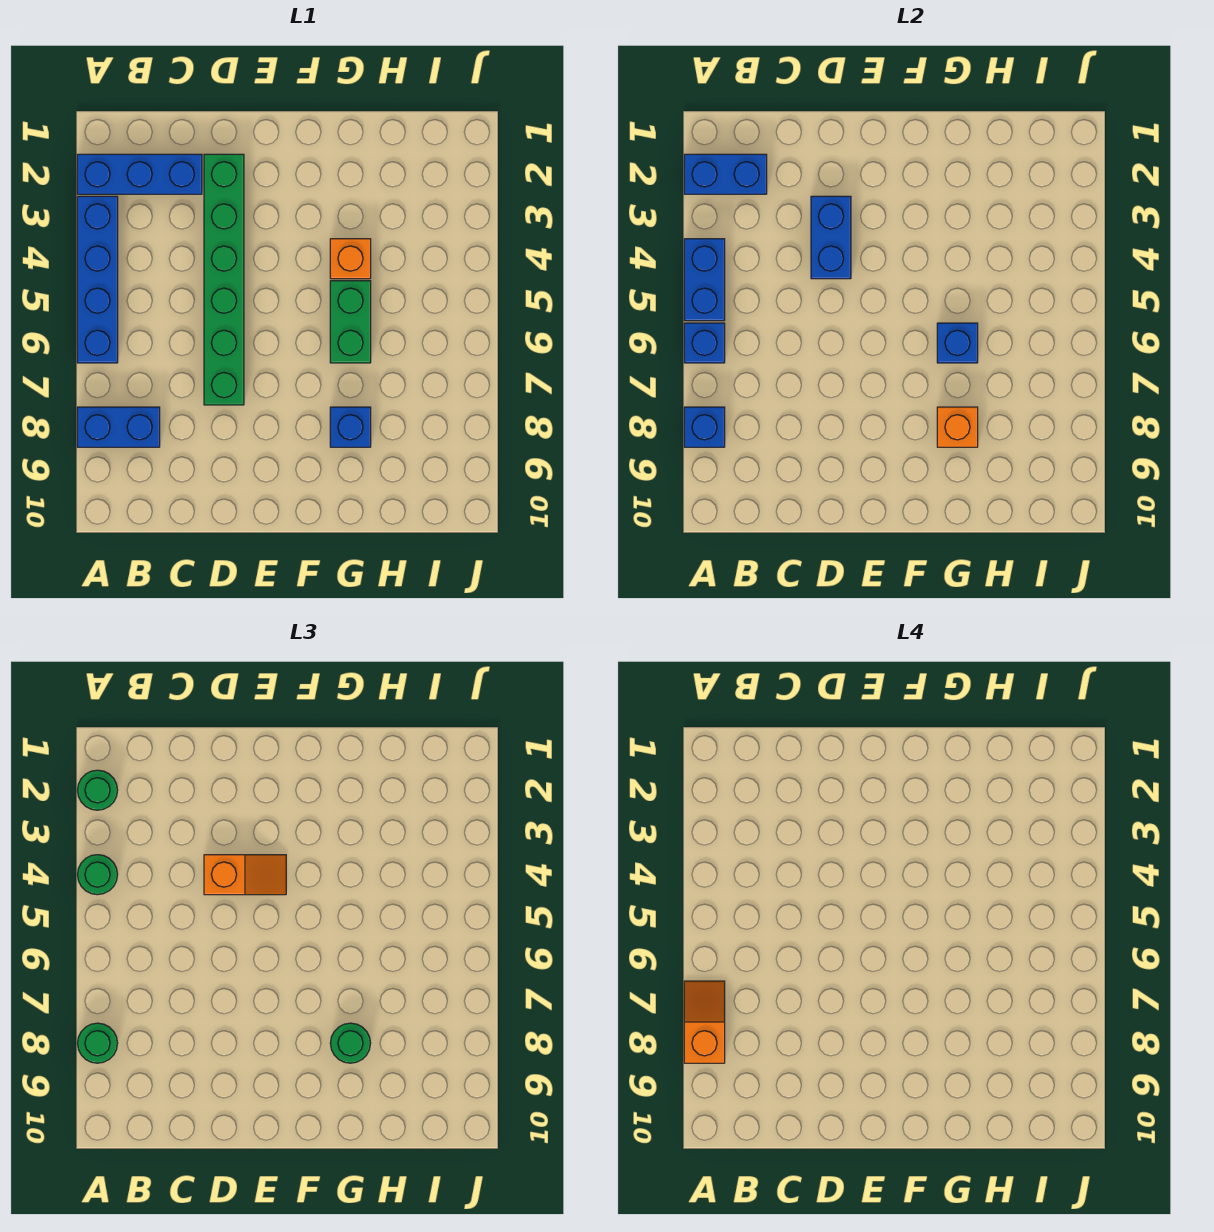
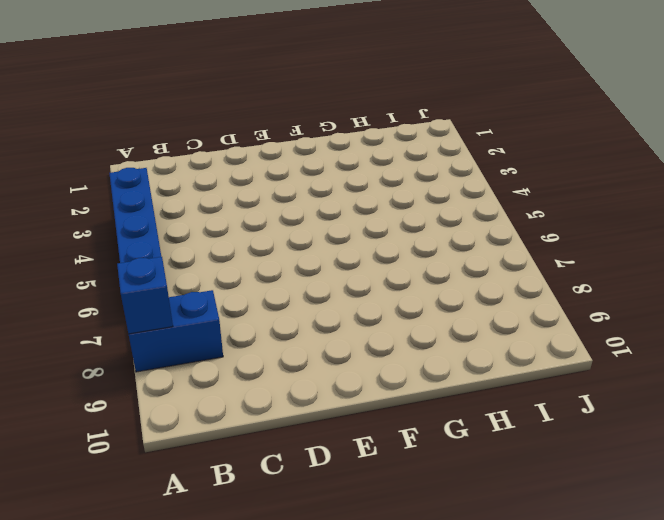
none -> blue 1x3 brick [77,154,202,194]
none -> green 1x6 brick [204,154,244,405]
none -> orange 1x1 brick [330,239,371,279]

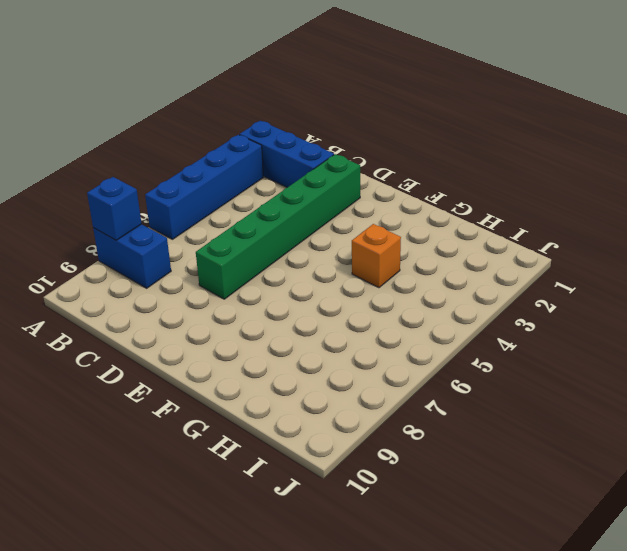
none -> green 1x2 brick [330,281,371,363]
none -> blue 1x1 brick [330,407,371,447]
none -> blue 1x2 brick [684,154,767,194]

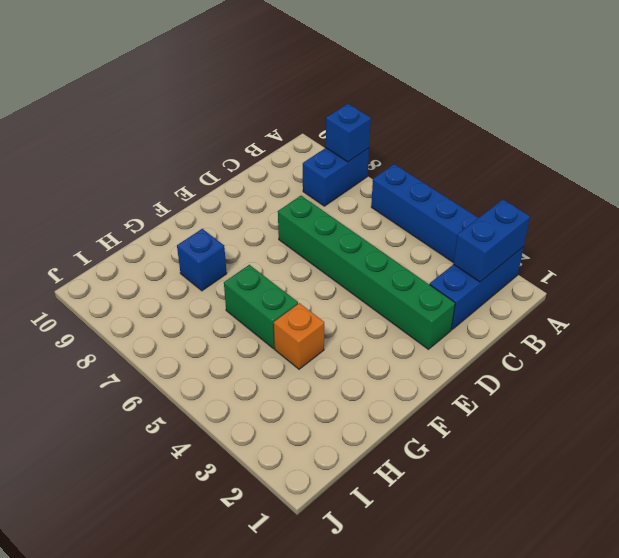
none -> blue 1x2 brick [684,239,725,321]
none -> blue 1x1 brick [684,323,725,363]
none -> blue 1x2 brick [811,196,851,279]

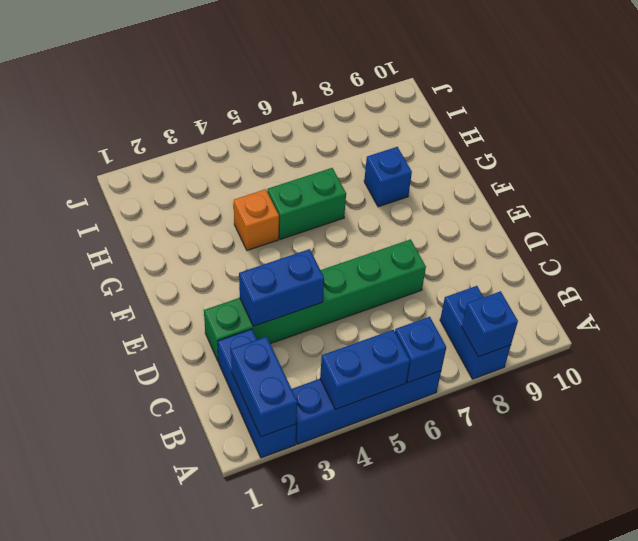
none -> blue 1x1 brick [937,323,978,363]
none -> orange 1x1 brick [937,407,978,447]
none -> green 1x1 round brick [77,770,118,810]

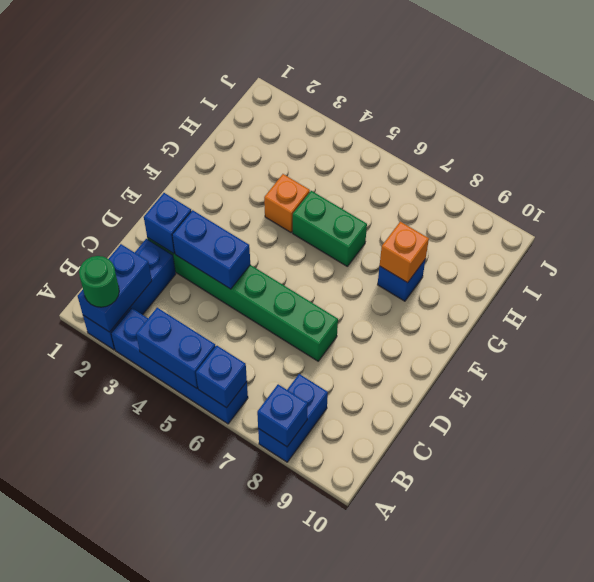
blue 1x1 brick [144,193,191,254] -> blue 1x1 brick moved to [937,323,978,363]
none -> green 1x1 round brick [77,855,118,895]
none -> green 1x1 round brick [77,1023,118,1063]
none -> orange 1x2 slope [204,855,286,895]

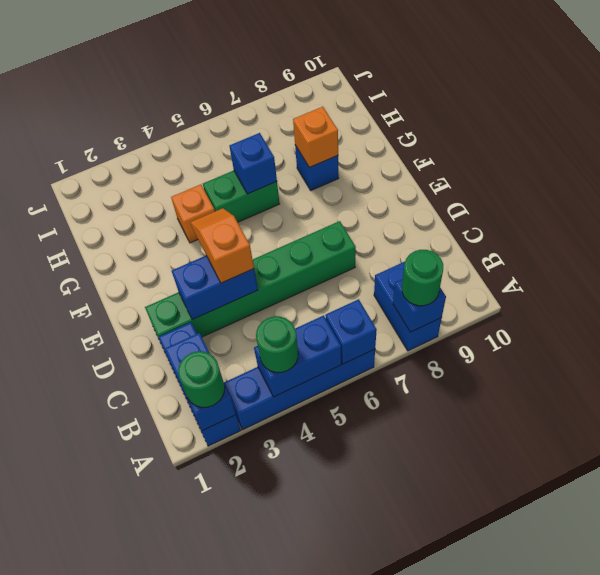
none -> green 1x1 round brick [330,1023,371,1063]
none -> orange 1x2 slope [684,981,725,1063]

